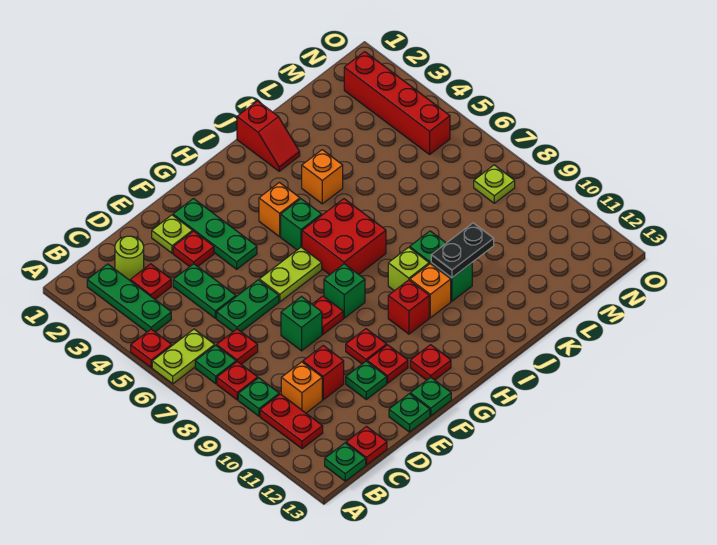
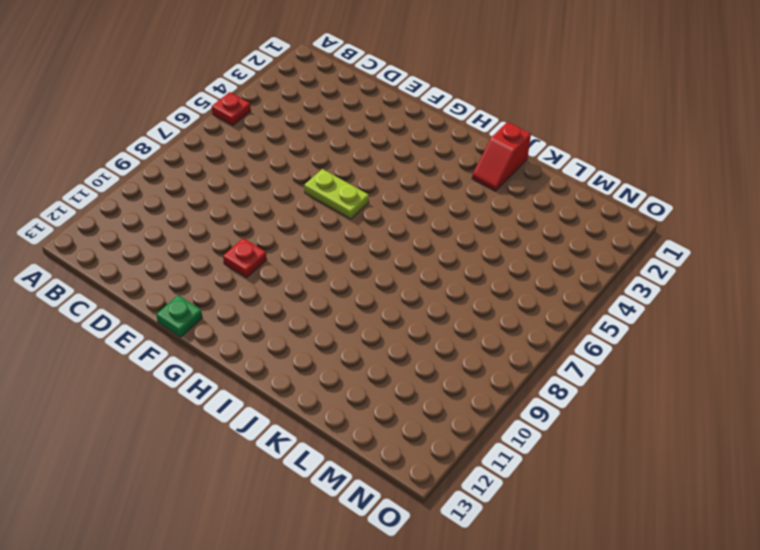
none -> lime 1x2 plate [152,329,215,384]
none -> green 1x3 plate [87,264,171,332]
none -> green 1x1 plate [195,345,236,384]
none -> red 1x1 plate [217,362,258,400]

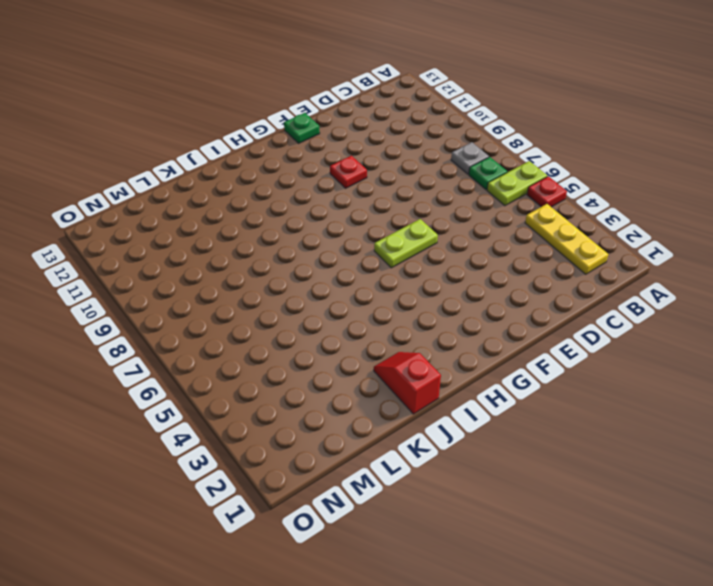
yellow 1x3 plate [525,204,608,274] -> green 1x3 plate [87,264,171,332]
grey 1x1 plate [451,142,489,174] -> red 1x1 plate [217,362,258,400]
none -> green 1x1 plate [238,378,279,416]
none -> red 1x2 plate [260,394,323,449]
none -> green 1x1 plate [325,443,366,481]
none -> lime 1x1 round brick [115,236,144,280]

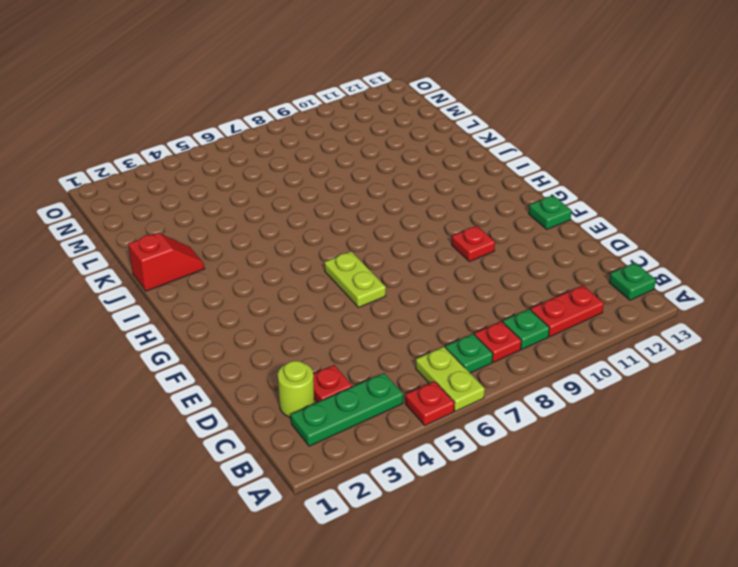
none -> red 1x1 plate [217,329,258,364]
none -> orange 1x1 brick [281,362,322,413]
none -> red 1x1 plate [346,427,387,465]
none -> green 1x2 plate [173,264,236,318]

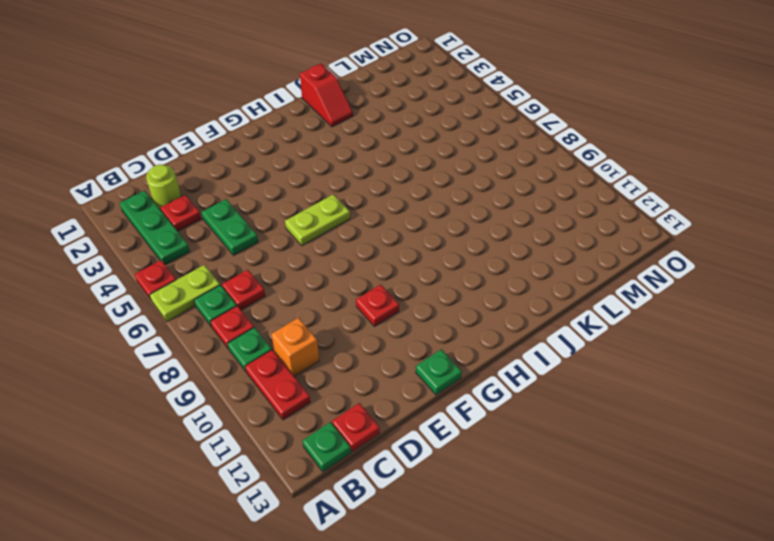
none -> green 1x2 plate [217,280,279,332]
none -> red 1x1 brick [303,346,344,400]
none -> lime 1x1 plate [152,215,193,253]
none -> red 1x1 plate [173,231,214,267]

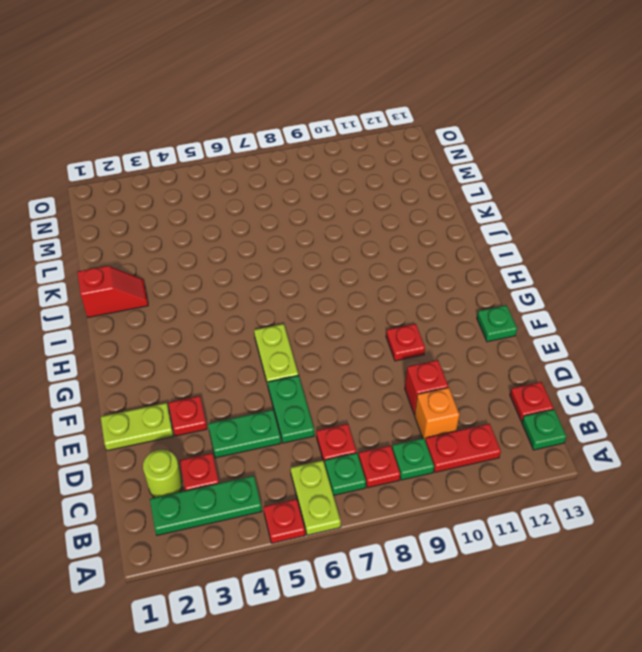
lime 1x2 plate [101,403,173,451] -> lime 1x1 plate [152,215,193,253]
none -> green 1x1 brick [281,297,322,351]
none -> green 1x1 plate [346,361,387,399]
none -> green 1x1 plate [389,394,430,432]
none -> green 1x3 plate [173,199,257,269]

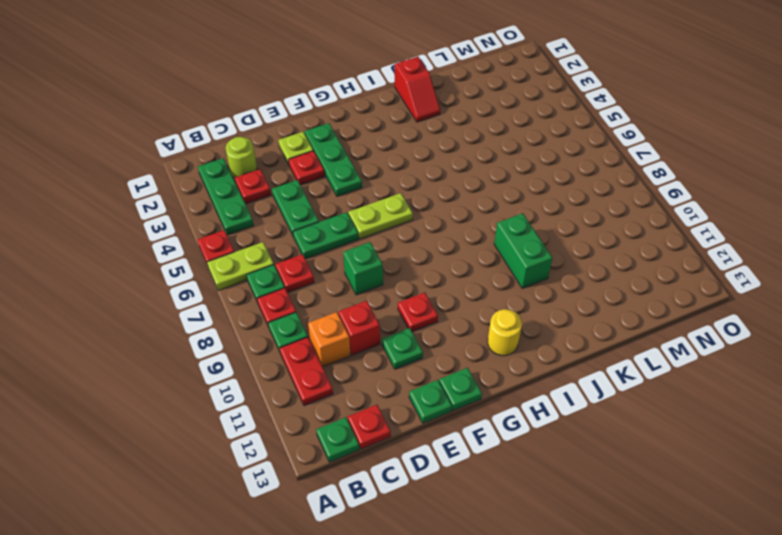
yellow 1x1 round brick [488,309,522,356] -> none
none -> red 1x1 plate [312,296,343,334]
none -> red 1x1 plate [367,345,408,383]
none -> green 1x1 brick [324,264,365,318]
none -> red 1x1 plate [410,345,451,380]

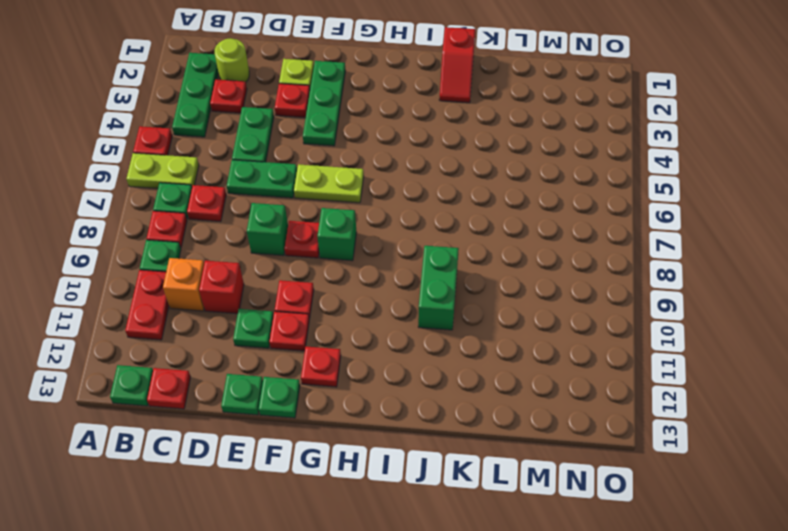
none -> orange 1x1 brick [259,182,300,237]
none -> green 1x1 brick [281,199,322,250]
none -> red 2x2 brick [302,199,386,274]
none -> red 1x1 brick [388,280,429,334]

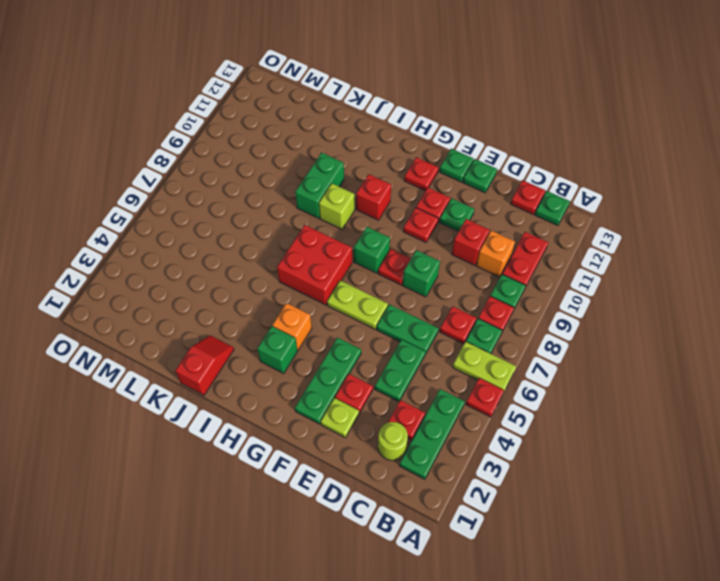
green 1x1 brick [257,326,298,373] -> green 1x1 brick moved to [281,199,322,250]
none -> orange 1x1 brick [410,264,451,318]
none -> orange 1x1 brick [302,150,343,204]
none -> red 1x4 brick [344,52,450,154]
none -> lime 1x1 plate [474,165,515,203]

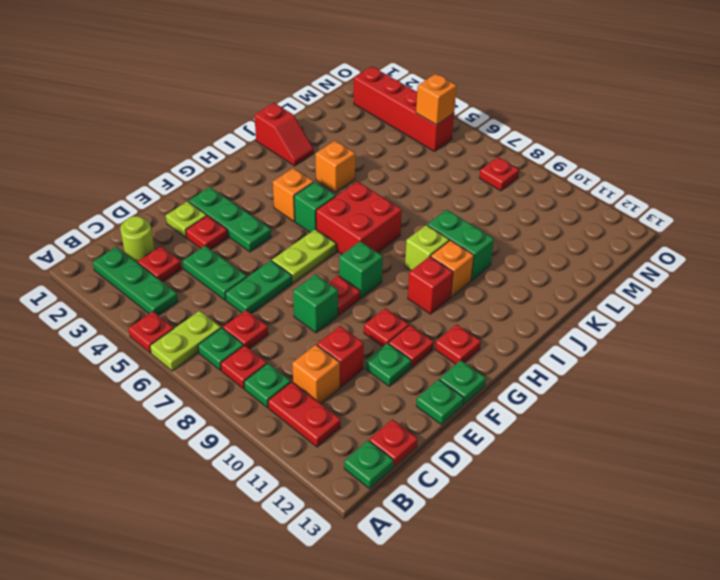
orange 1x1 brick [416,74,457,125] -> none
red 1x1 plate [479,157,519,191] -> lime 1x1 plate [474,165,515,203]
none -> black 1x2 plate [431,223,494,278]

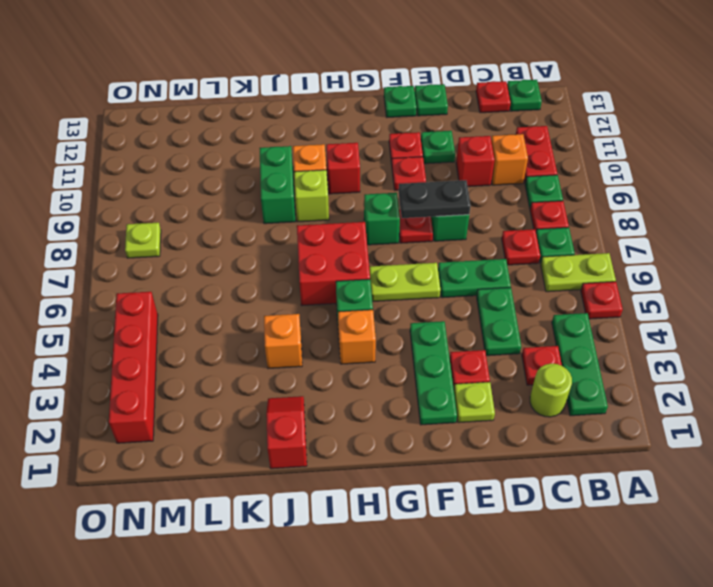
black 1x2 plate [399,180,471,218] -> black 1x2 plate moved to [431,223,494,278]
none -> red 1x1 plate [410,345,451,380]

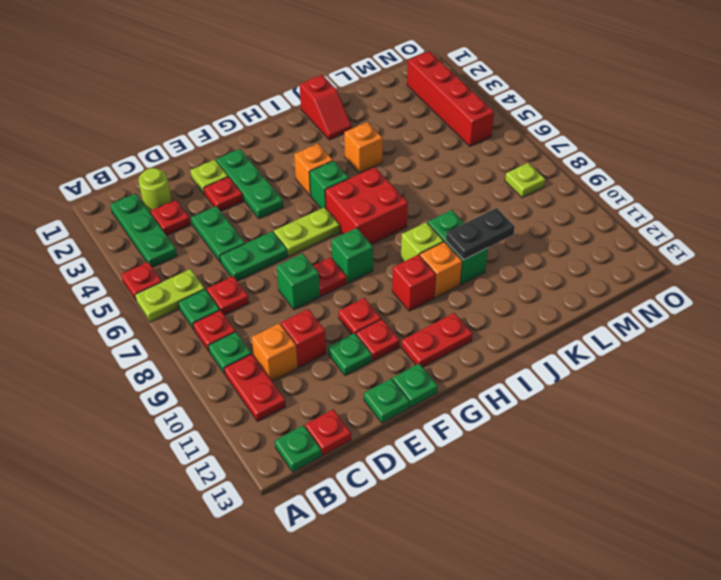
red 1x2 plate [401,313,473,367] -> red 1x1 plate [410,345,451,380]

